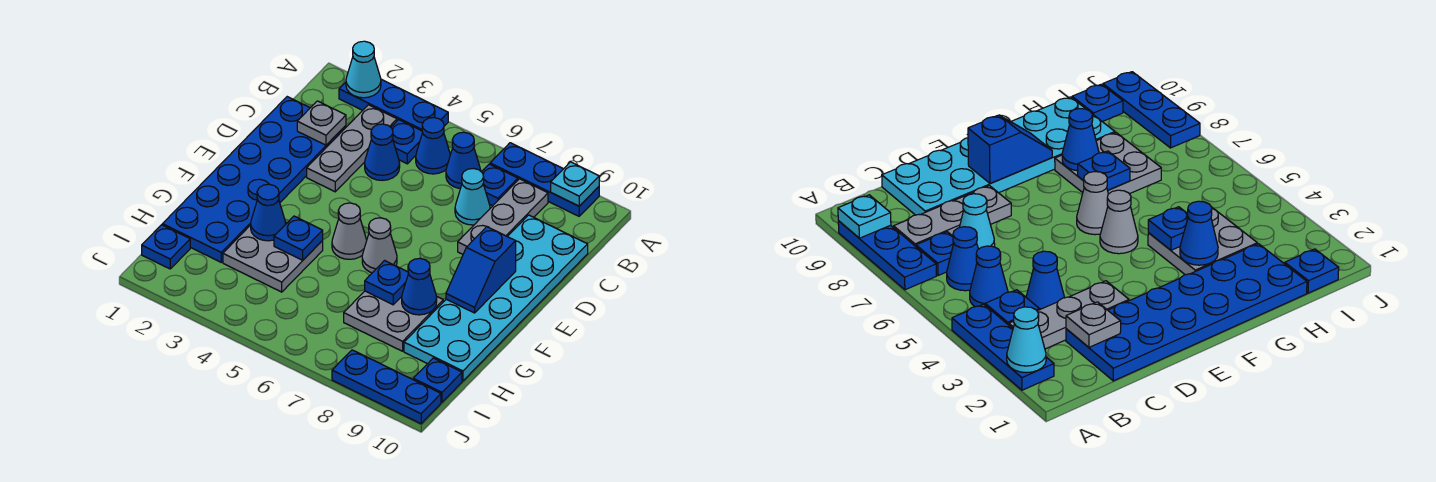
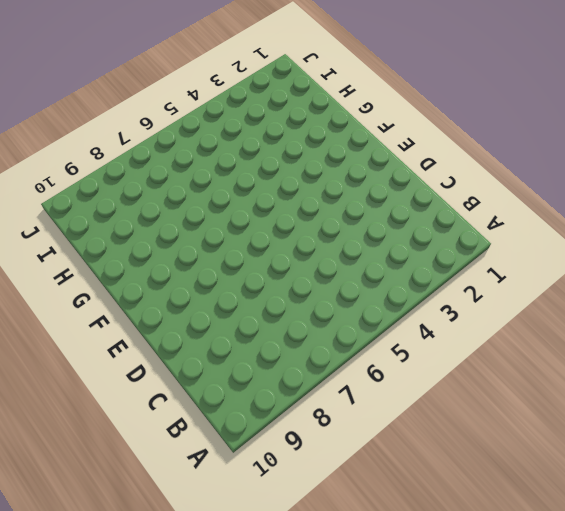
none -> blue 1x3 plate [339,79,448,131]
none -> blue 1x3 plate [490,143,599,216]
none -> grey 1x3 plate [307,105,397,192]

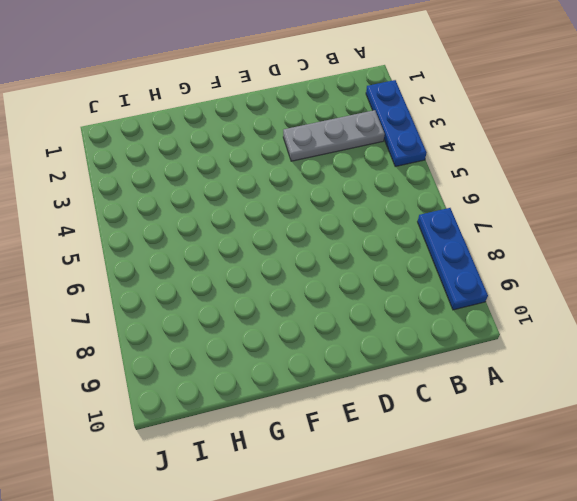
none -> blue 1x1 plate [391,120,423,164]
none -> blue 1x1 cone [416,118,450,174]
none -> blue 1x1 cone [446,132,481,188]

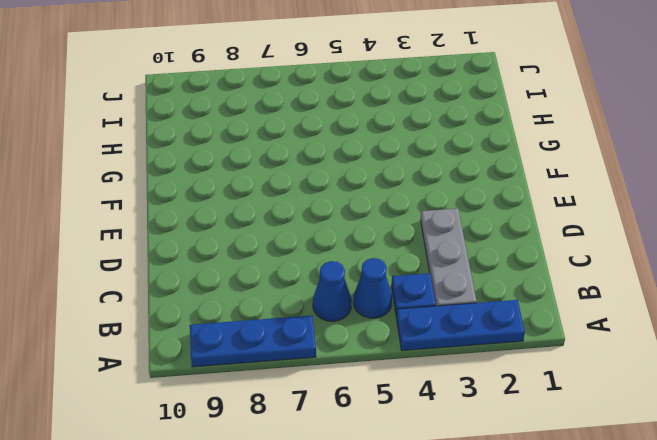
none -> blue 1x1 plate [482,164,518,206]
none -> grey 1x3 plate [458,179,548,254]
none -> blue 2x6 plate [162,97,346,262]

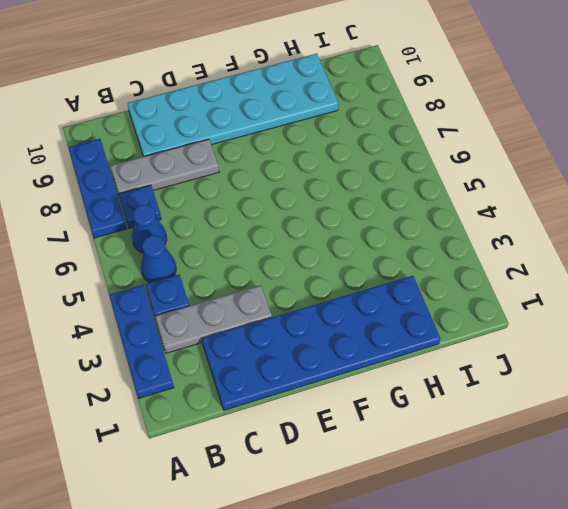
none -> blue 1x1 cone [365,124,400,181]
none -> cyan 1x1 cone [455,169,490,225]
none -> grey 1x1 cone [332,203,367,259]

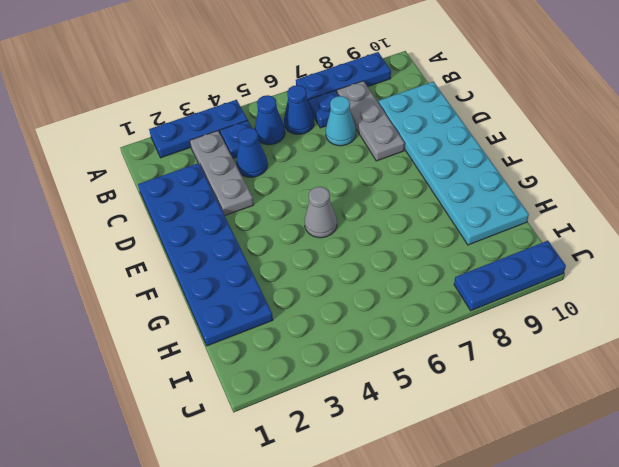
none -> grey 1x1 cone [362,218,397,273]
none -> grey 2x2 plate [223,223,323,292]
none -> grey 2x2 plate [344,291,443,351]

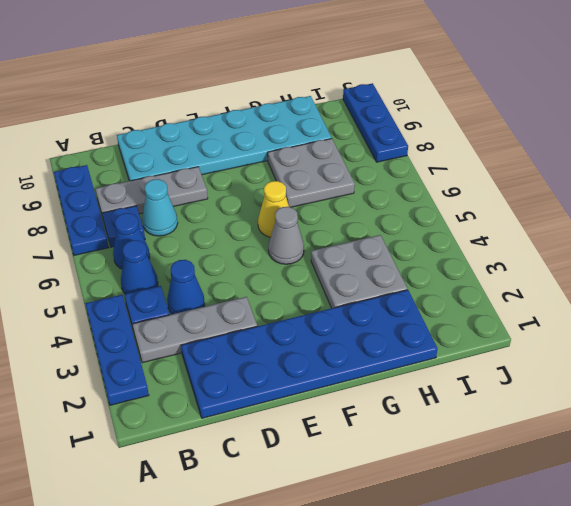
yellow 1x1 cone [258,181,289,237] -> grey 1x1 cone [362,218,397,273]
none -> blue 1x1 plate [142,225,190,269]
none -> blue 1x1 plate [413,358,462,402]
none -> cyan 1x1 cone [346,41,381,98]

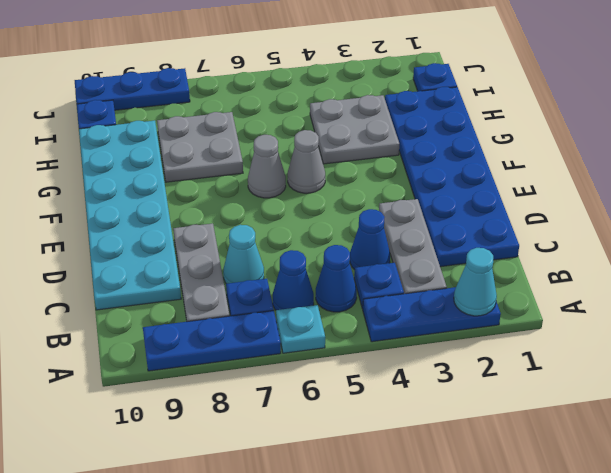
cyan 1x1 plate [276,305,325,353] -> cyan 1x1 plate moved to [551,162,599,206]
none -> grey 1x1 plate [297,101,346,145]
none -> blue 1x2 slope [446,227,516,313]
none -> blue 1x1 cone [251,184,286,241]

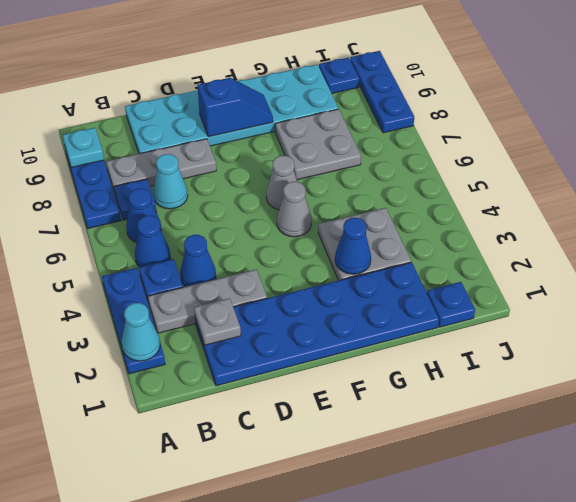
none -> blue 1x1 plate [274,216,323,260]
none -> blue 1x1 plate [365,261,409,305]
none -> blue 1x1 cone [402,258,437,315]

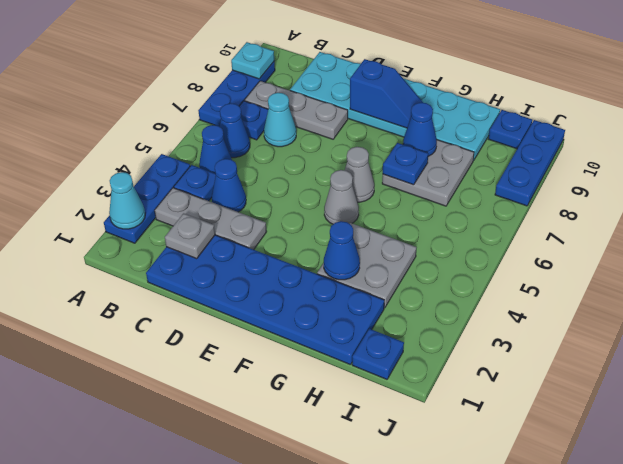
none -> blue 1x1 plate [274,216,323,260]

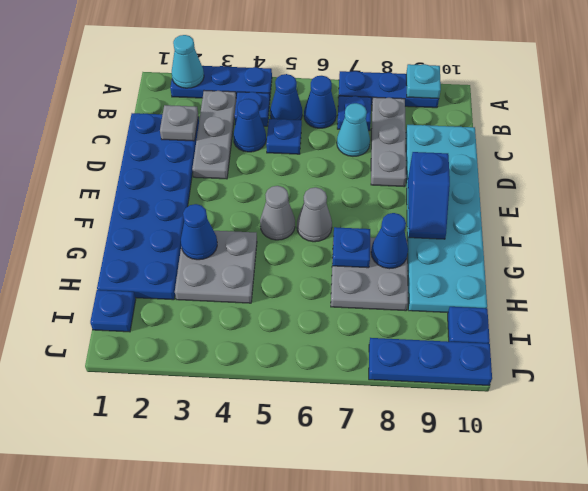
blue 1x1 plate [266,119,302,154] -> blue 1x1 plate moved to [274,216,323,260]

